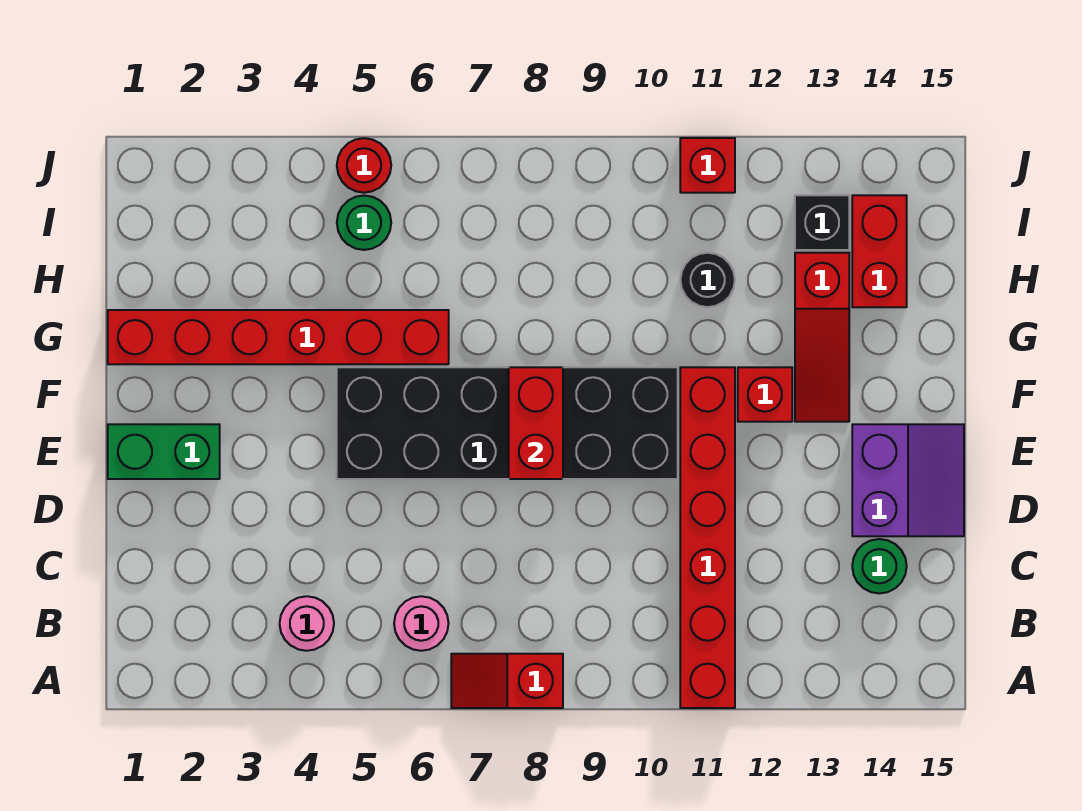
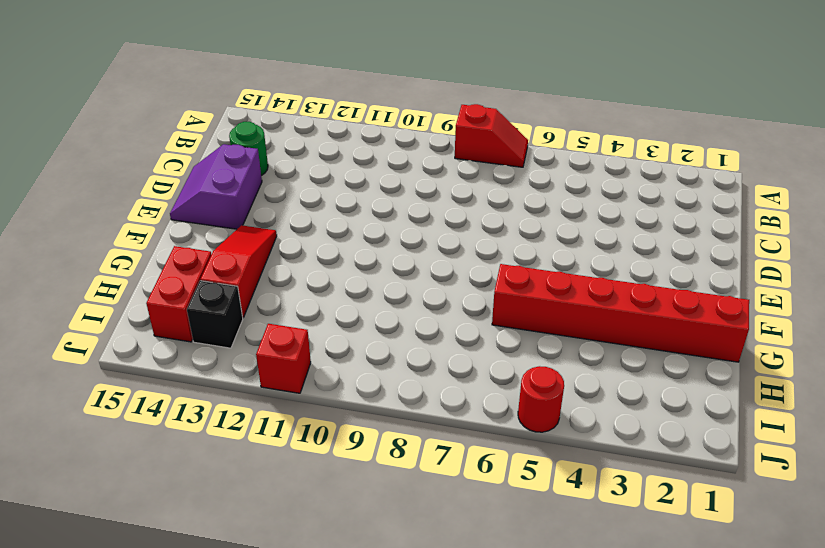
none -> red 1x6 brick [680,367,735,708]
none -> pink 1x1 round brick [280,596,334,651]
none -> pink 1x1 round brick [394,596,449,651]

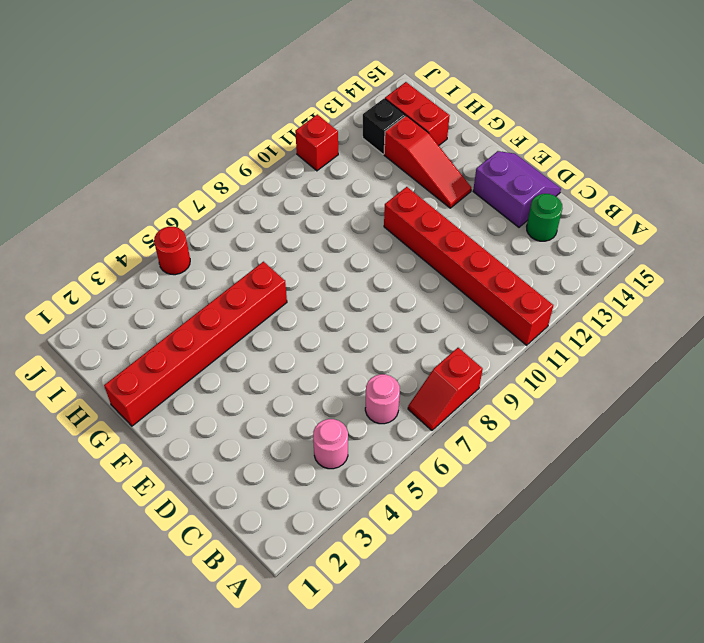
none -> green 1x2 brick [108,424,220,479]
none -> black 2x6 brick [337,367,678,479]
none -> red 1x1 brick [738,367,792,422]

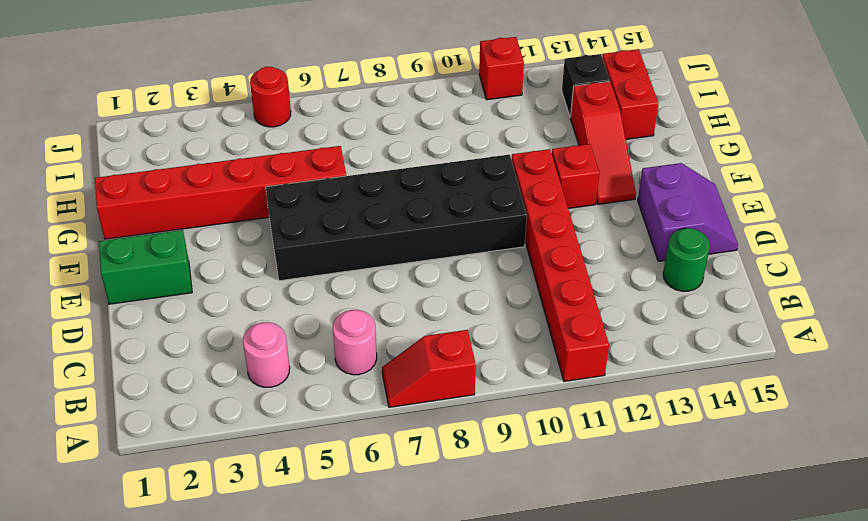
none -> black 1x1 round brick [680,253,735,307]
none -> green 1x1 round brick [337,195,391,250]
none -> red 1x2 brick [509,367,563,479]

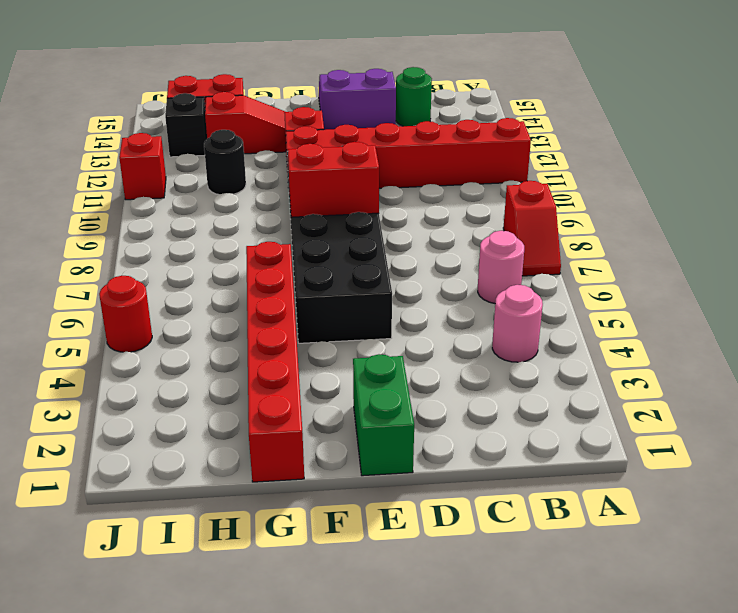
none -> green 1x1 round brick [337,195,391,250]

